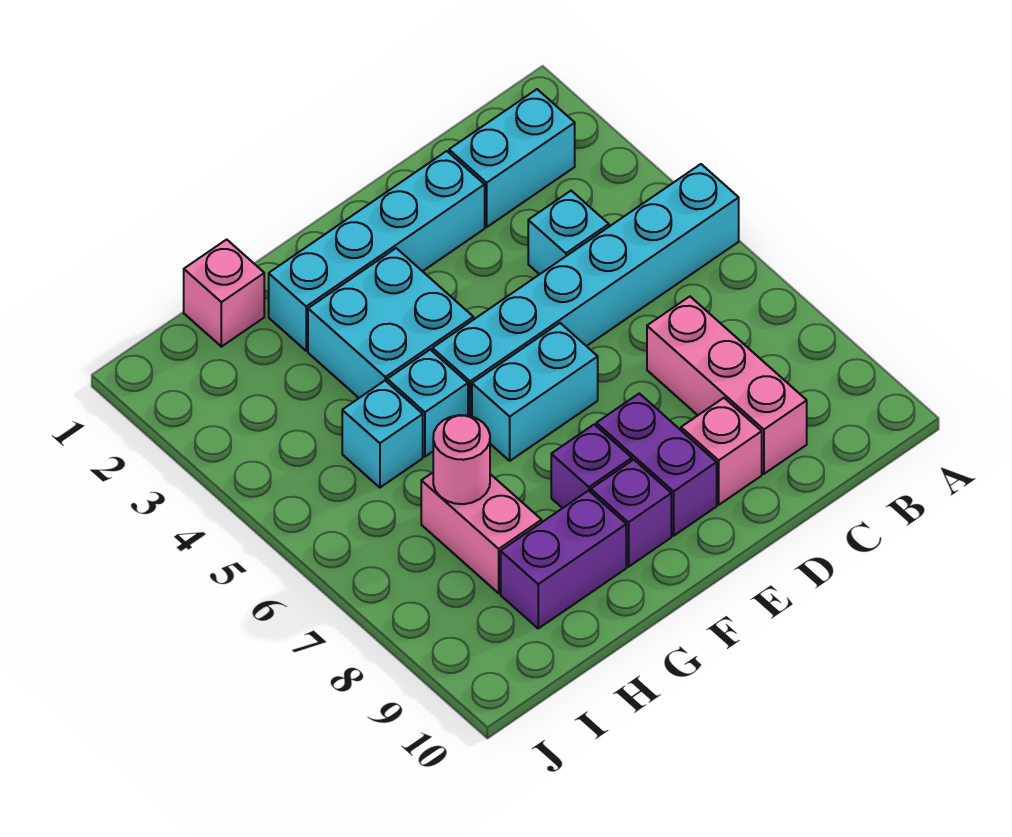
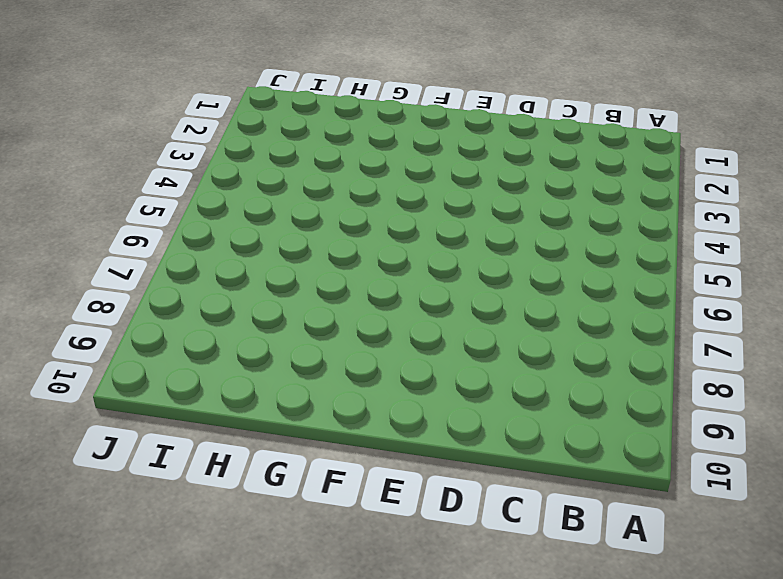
none -> cyan 1x6 brick [432,164,739,417]
none -> cyan 1x2 brick [449,89,575,227]
none -> cyan 1x1 brick [528,191,609,274]

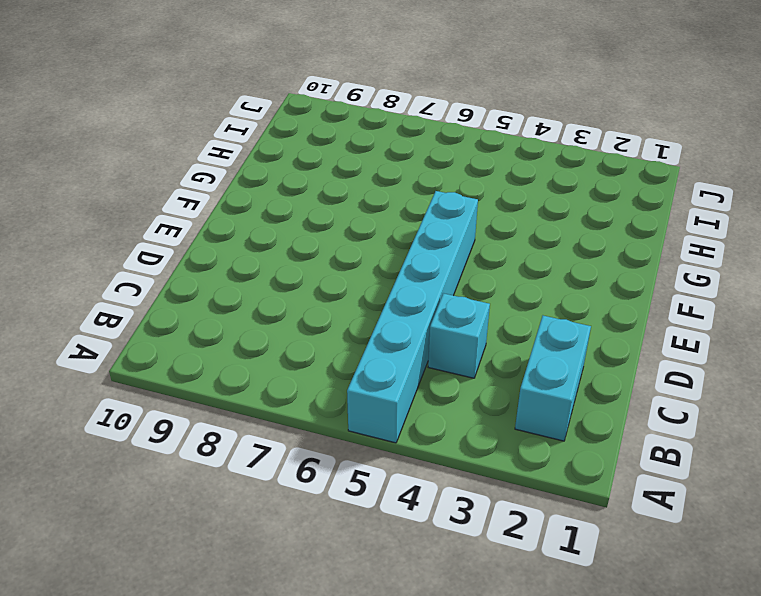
none -> pink 1x3 brick [647,296,807,474]
none -> cyan 1x4 brick [269,151,485,351]
none -> pink 1x1 brick [681,398,762,505]

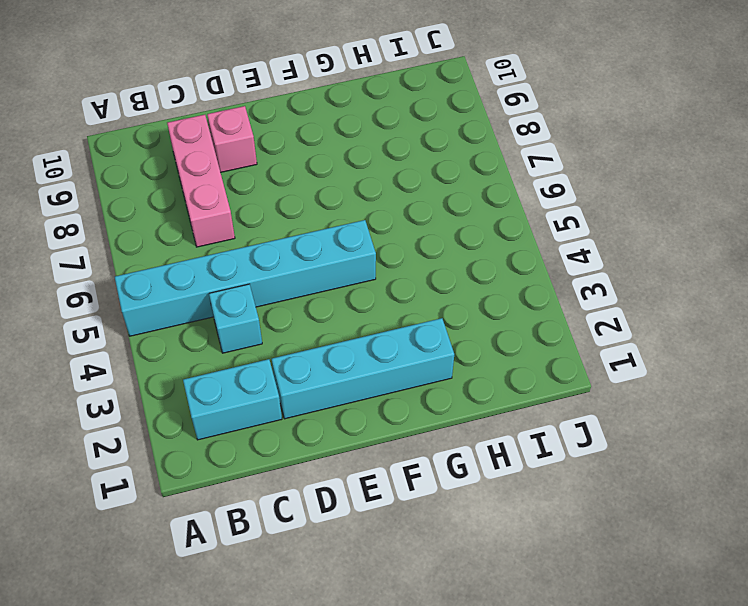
none -> cyan 1x2 brick [472,323,598,461]
none -> purple 1x2 brick [596,393,717,536]
none -> cyan 2x2 brick [308,248,473,398]

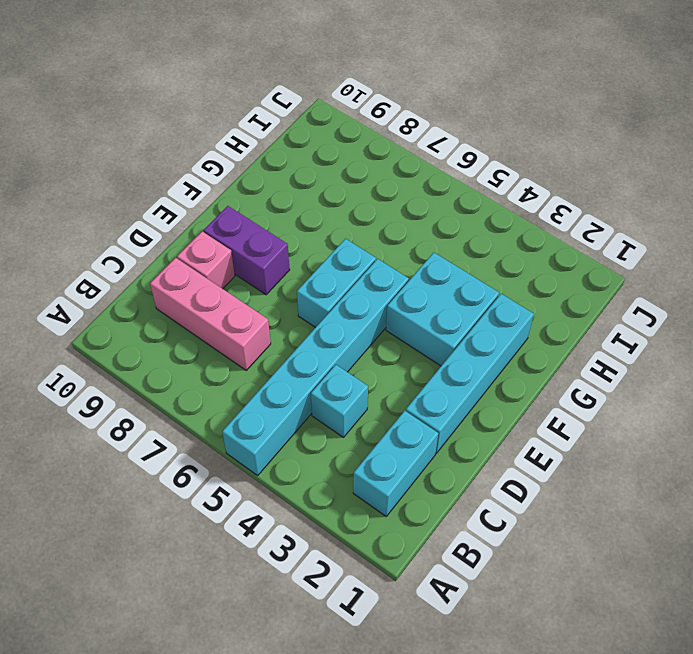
none -> purple 1x1 brick [551,425,632,508]
none -> purple 1x1 brick [591,460,671,567]
none -> cyan 1x1 brick [387,350,468,457]

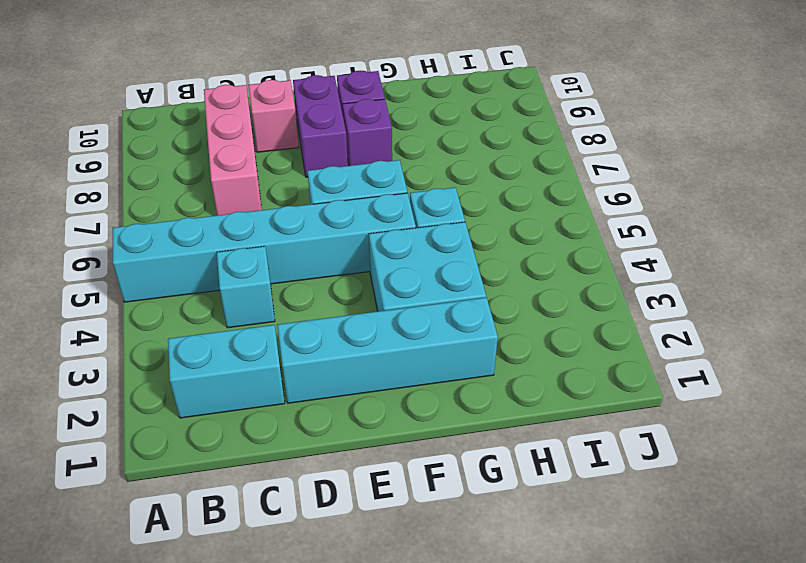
none -> purple 1x2 brick [501,491,626,628]
none -> pink 1x1 brick [184,239,264,347]
none -> cyan 1x1 brick [342,381,423,488]

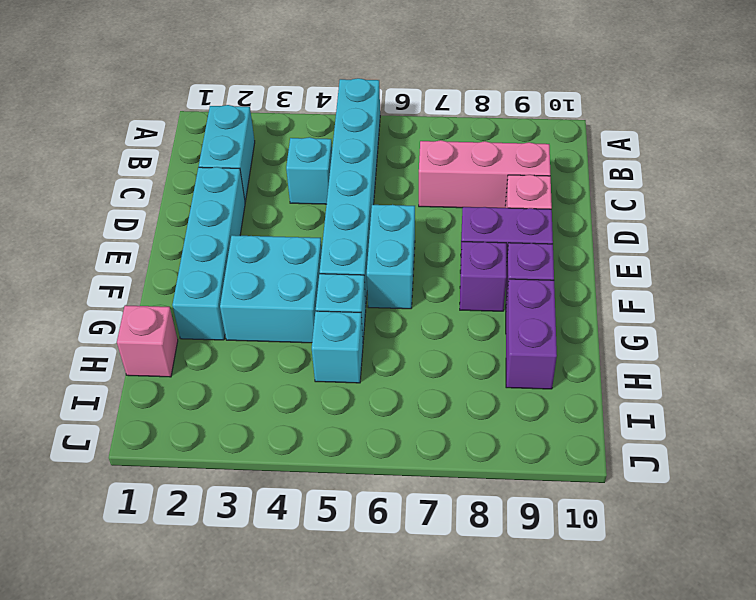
none -> pink 1x2 brick [421,473,542,593]
none -> pink 1x1 round brick [433,415,490,504]

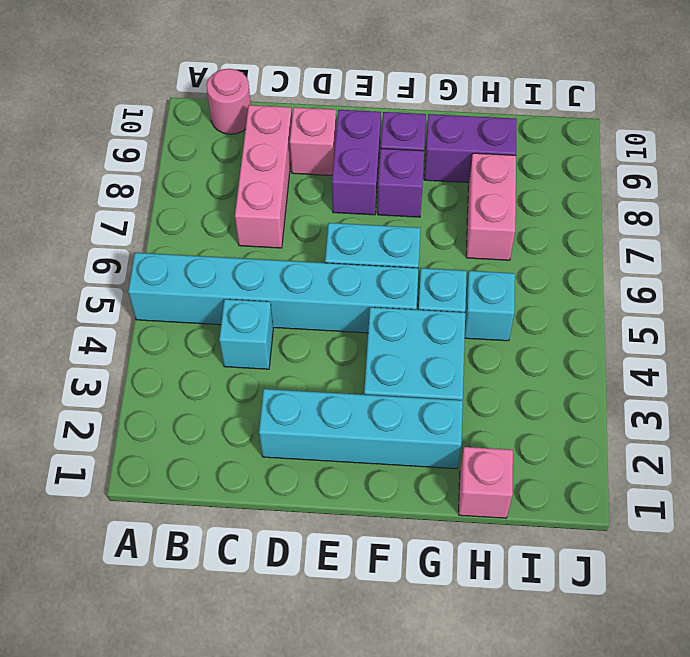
pink 1x1 round brick [207,69,251,134] -> pink 1x1 round brick moved to [433,415,490,504]
none -> cyan 1x2 brick [449,89,575,227]

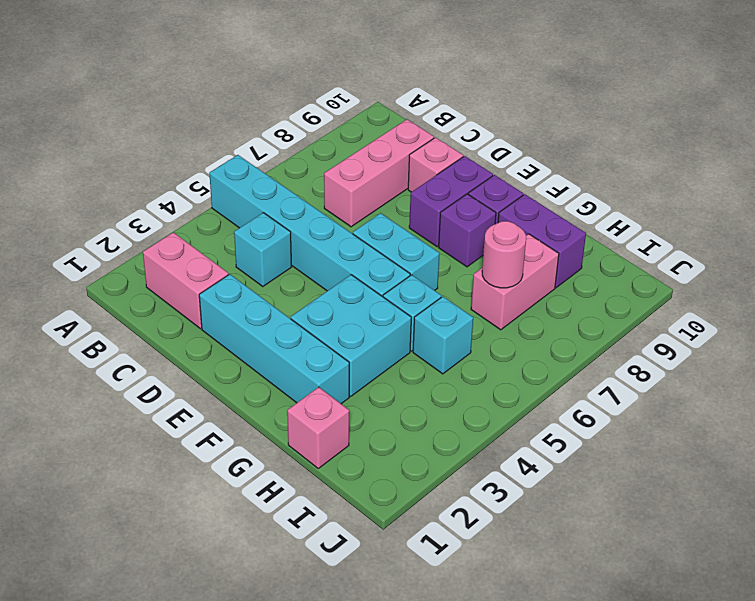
pink 1x2 brick [143,232,229,329] -> cyan 1x2 brick [449,89,575,227]

